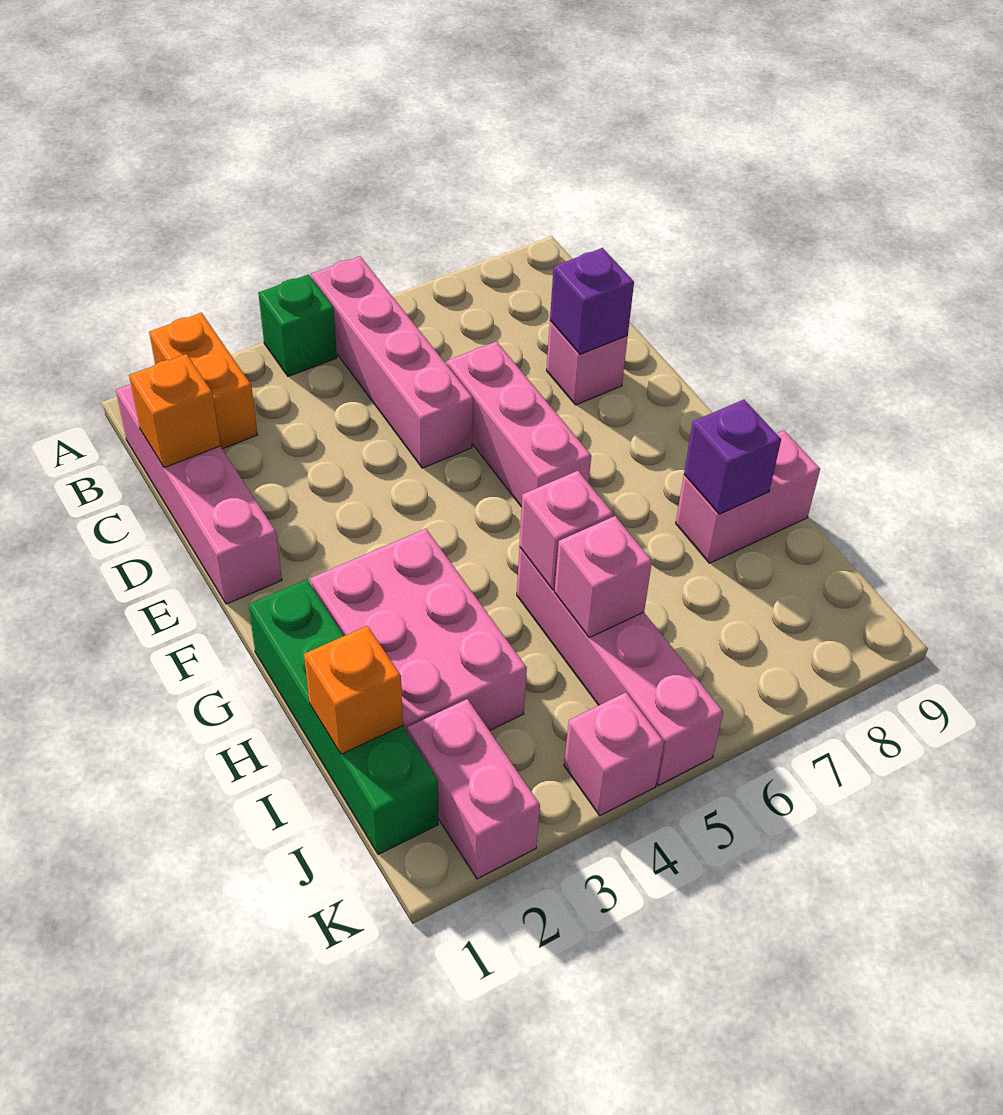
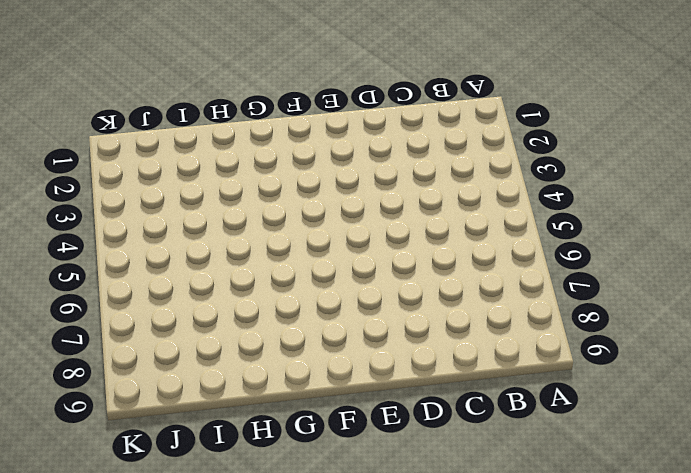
none -> orange 1x2 brick [149,313,258,449]
none -> green 1x1 brick [258,275,337,376]
none -> pink 1x4 brick [311,256,473,468]

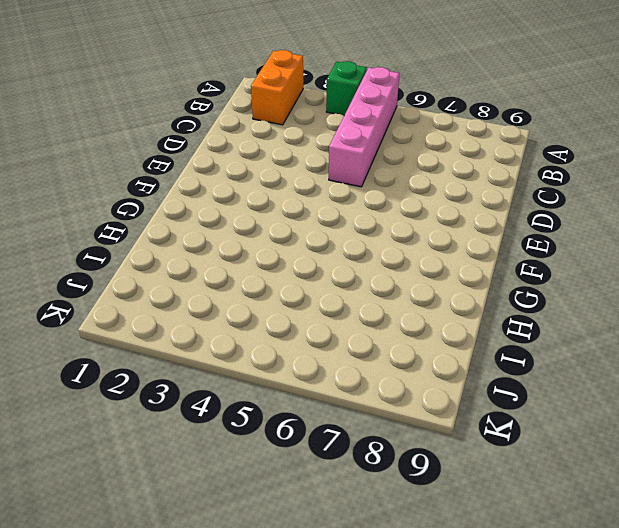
none -> pink 1x4 brick [116,384,282,604]
none -> pink 1x3 brick [447,341,591,507]
none -> pink 1x1 brick [547,321,628,405]

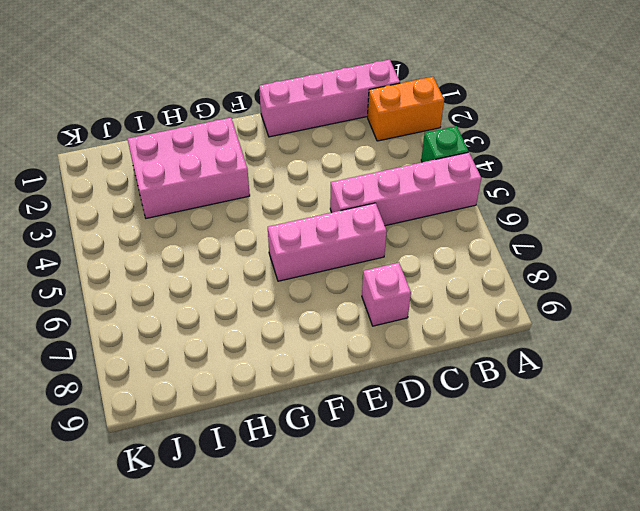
none -> green 1x4 brick [248,580,438,855]
none -> pink 1x4 brick [517,547,723,785]
none -> pink 1x2 brick [676,431,820,563]

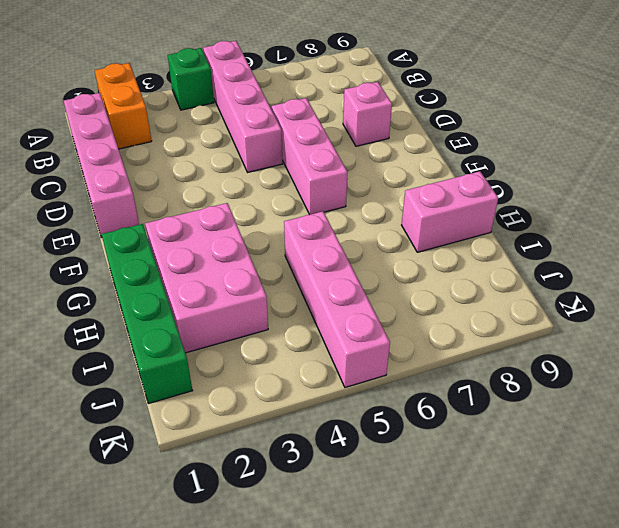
none -> pink 1x2 brick [407,699,540,879]
none -> pink 1x1 brick [564,692,664,815]
none -> orange 1x1 brick [129,354,220,468]

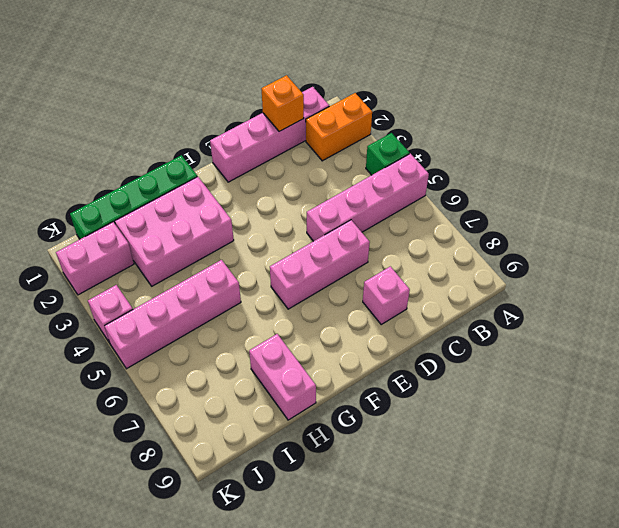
none -> purple 1x1 brick [550,248,634,354]
none -> pink 1x1 brick [520,471,613,590]
none -> purple 1x1 brick [684,400,781,514]

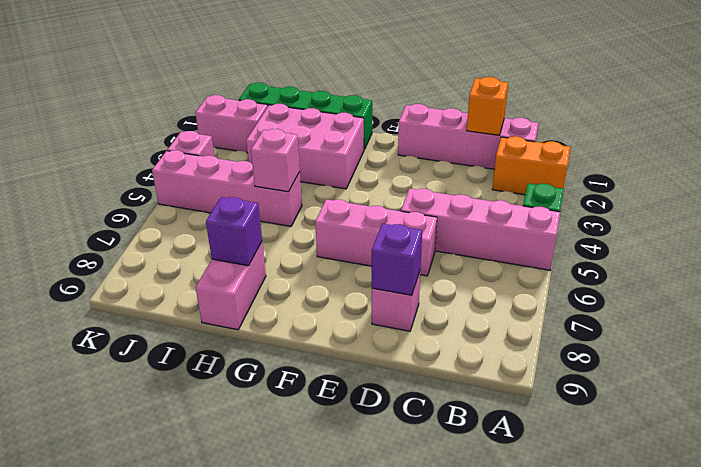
none -> orange 1x1 brick [304,626,403,754]
none -> pink 1x1 brick [555,516,652,638]

